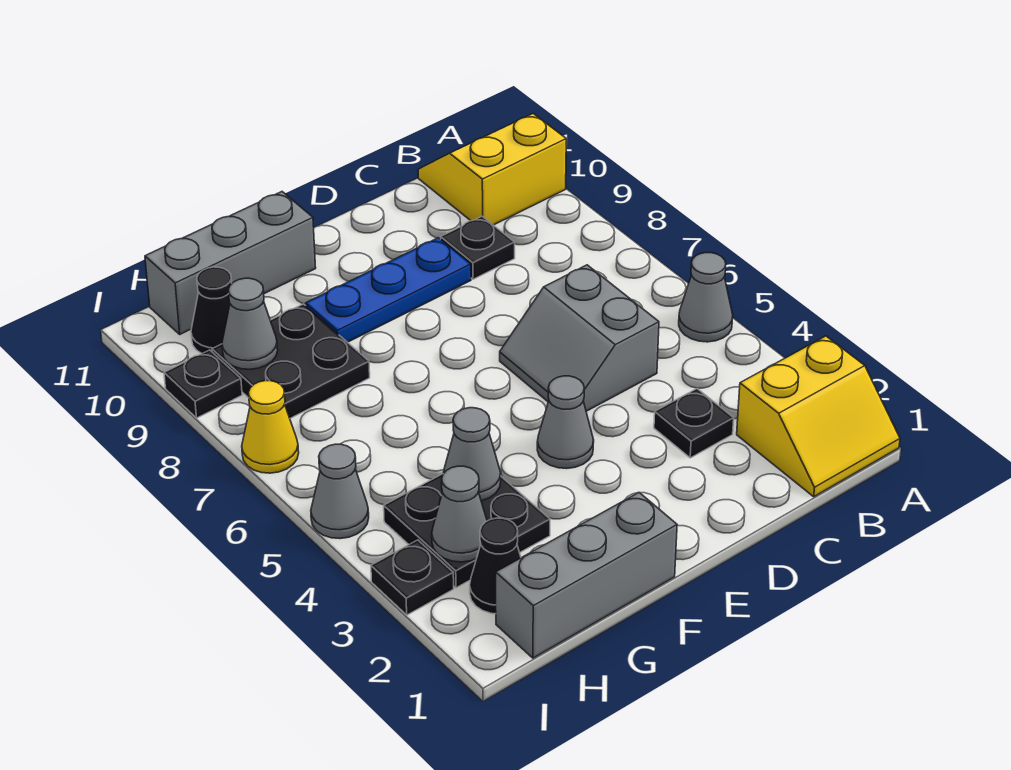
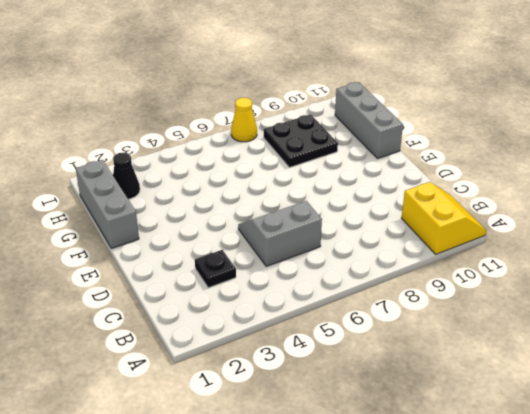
none -> yellow 2x2 slope [737,336,900,497]
none -> grey 1x1 cone [679,253,733,342]
none -> black 1x1 plate [441,216,515,279]

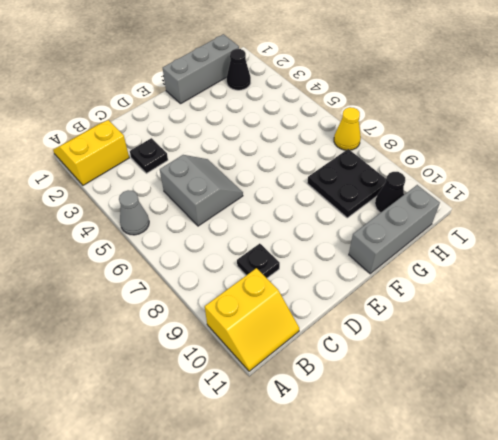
none -> blue 1x3 plate [306,238,471,342]
none -> grey 1x1 cone [537,376,594,469]
none -> black 2x2 plate [384,474,550,588]

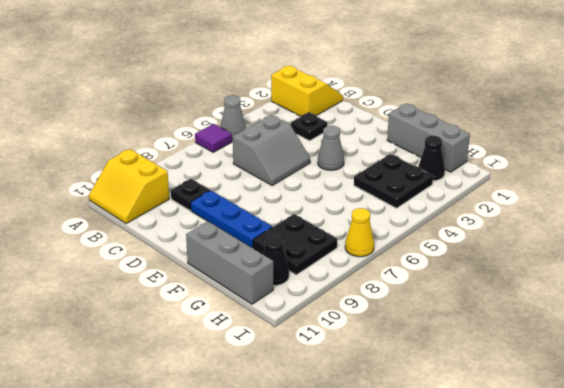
purple 1x1 tile [195,124,232,152] -> none
none -> black 1x1 plate [371,540,454,615]
none -> grey 1x1 cone [311,444,369,539]
none -> black 1x1 plate [164,350,242,418]

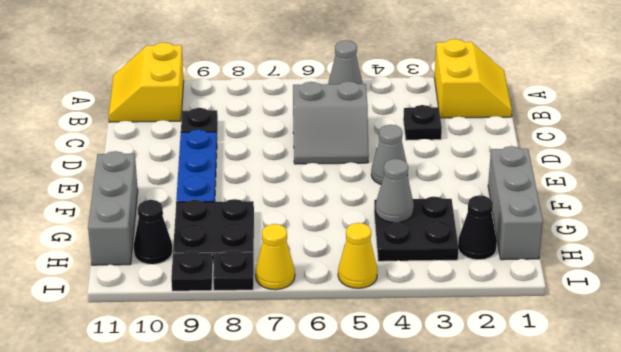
yellow 1x1 cone [338,223,378,288] -> grey 1x1 cone [311,444,369,539]
black 1x1 plate [213,250,254,290] -> black 1x1 plate moved to [371,540,454,615]
none -> grey 1x1 cone [432,466,487,562]
none -> grey 1x1 cone [222,278,278,369]

